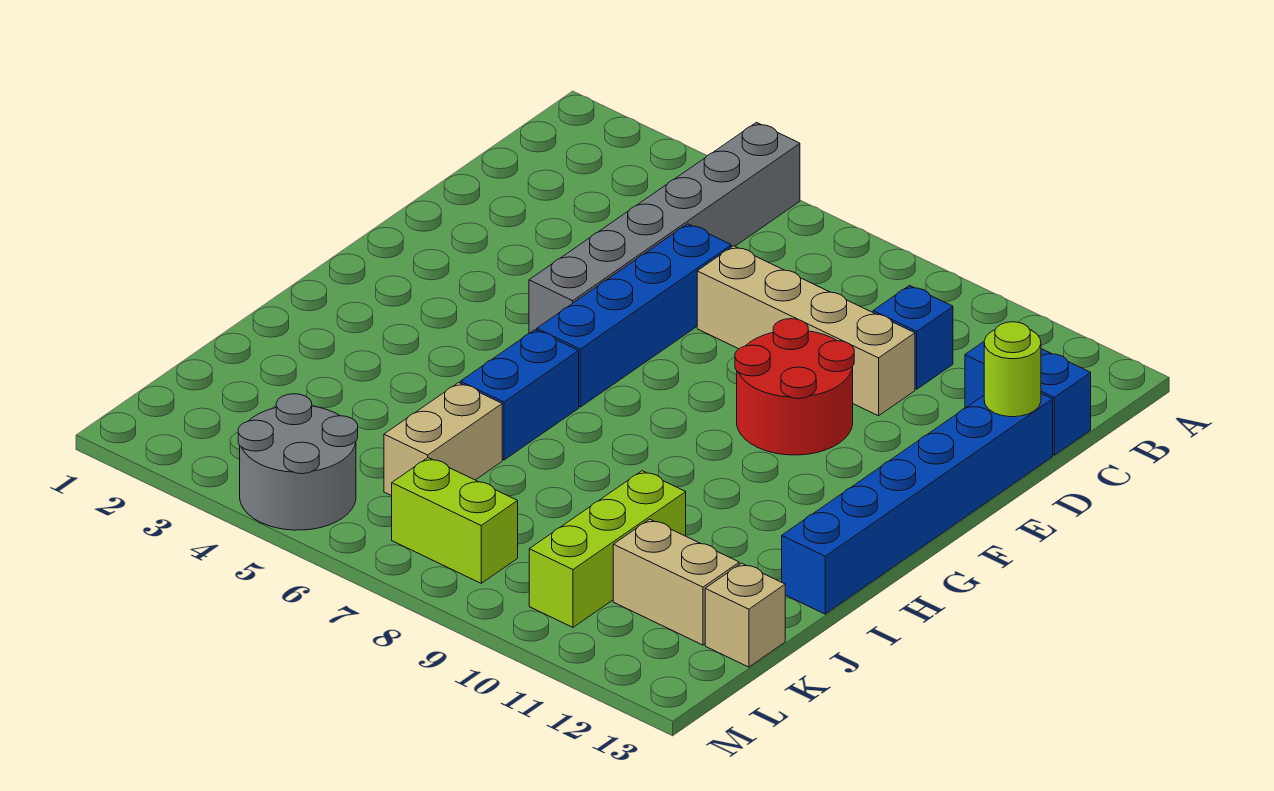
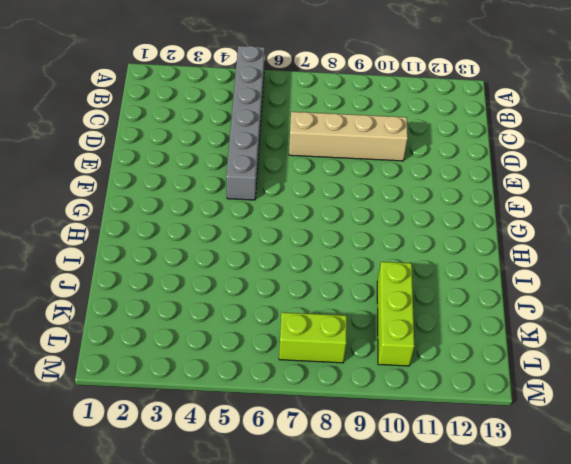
none -> blue 1x1 brick [873,286,953,389]
none -> blue 1x2 brick [965,342,1091,455]
none -> blue 1x4 brick [537,224,731,407]

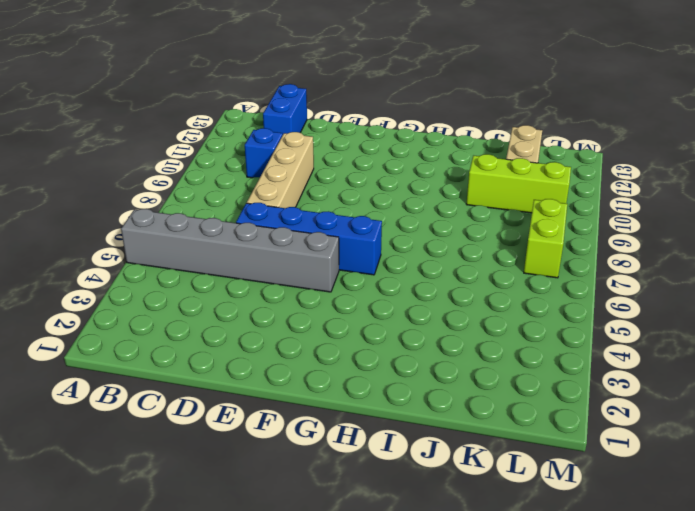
none -> blue 1x6 brick [782,394,1053,614]
none -> red 2x2 round brick [735,319,854,455]
none -> blue 1x2 brick [460,330,579,460]

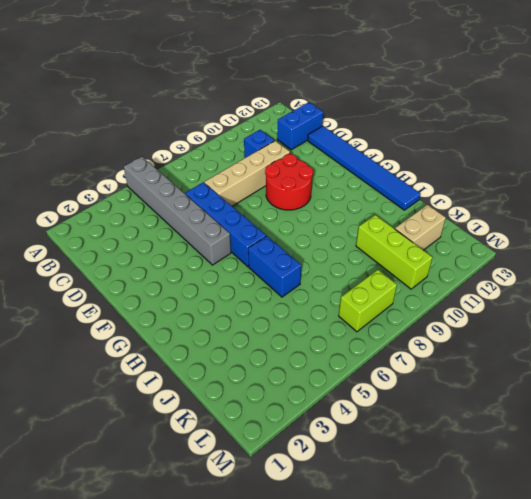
blue 1x6 tile [308,126,421,210] -> blue 1x6 brick [782,394,1053,614]
none -> tan 1x2 brick [384,383,502,496]
none -> tan 1x1 brick [705,563,785,667]
none -> grey 2x2 round brick [238,394,358,530]

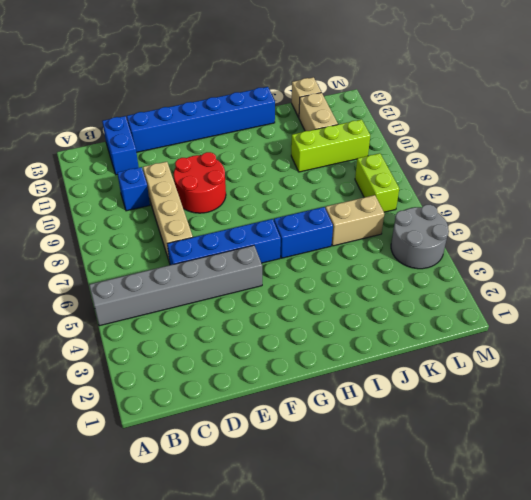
none -> lime 1x1 round brick [984,322,1041,417]

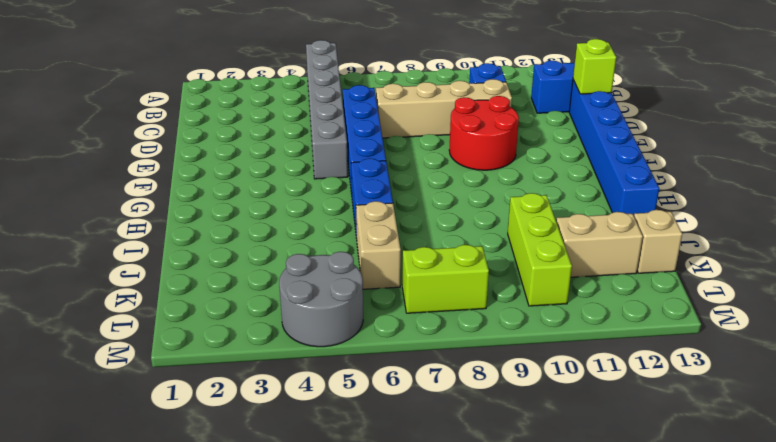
lime 1x1 brick [573,39,616,94] -> lime 1x1 round brick [984,322,1041,417]

